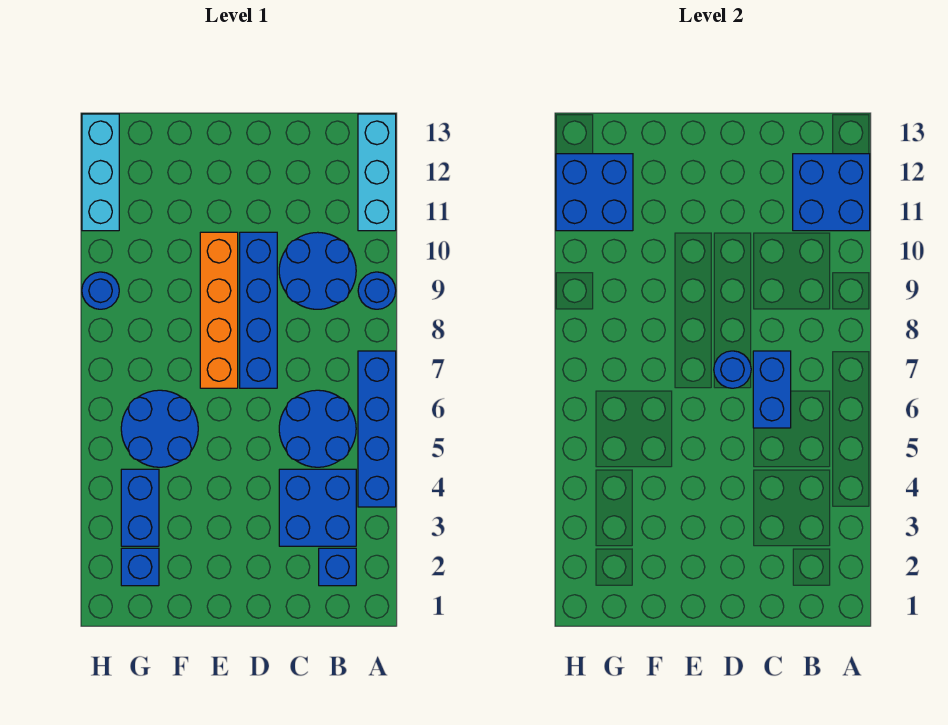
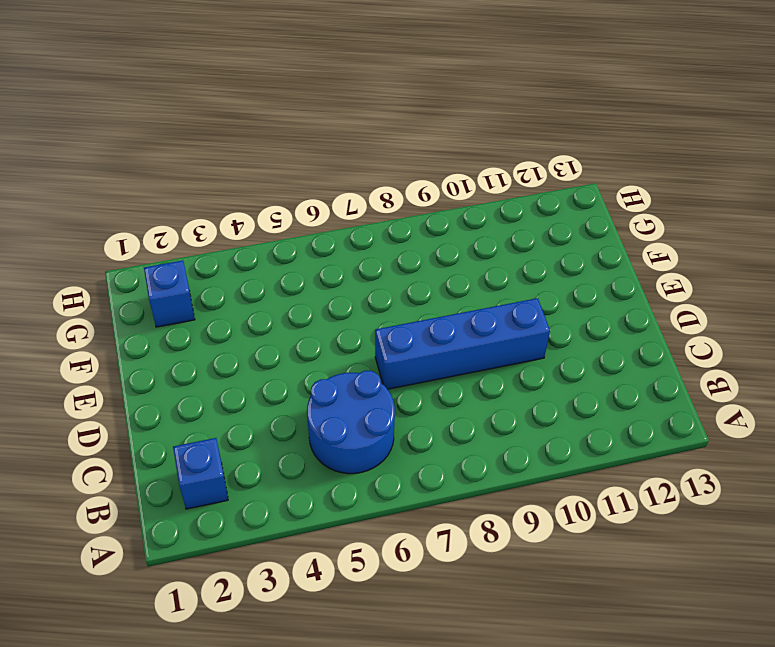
none -> blue 1x4 brick [358,351,396,507]
none -> blue 1x1 round brick [358,272,396,309]
none -> cyan 1x3 brick [358,114,396,231]

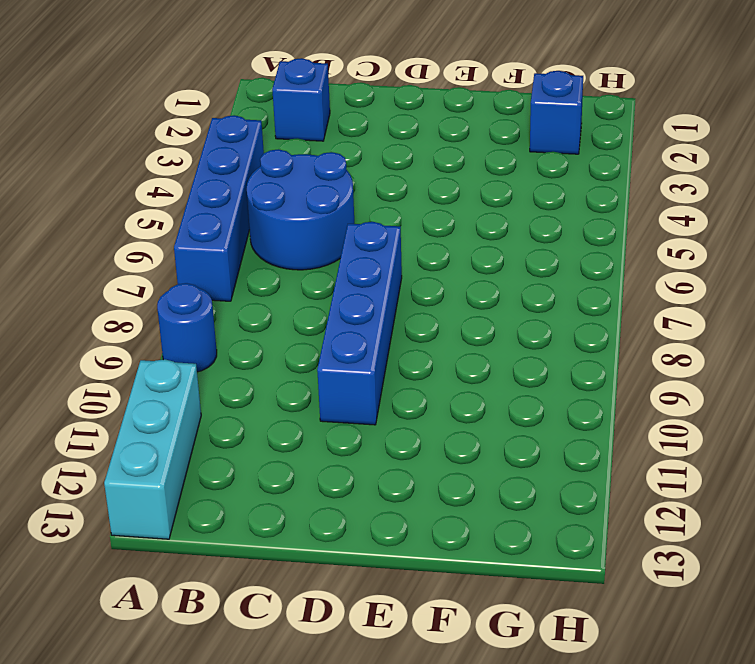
none -> blue 2x2 brick [279,469,356,546]
none -> blue 2x2 round brick [279,232,356,309]
none -> orange 1x4 brick [200,232,238,388]

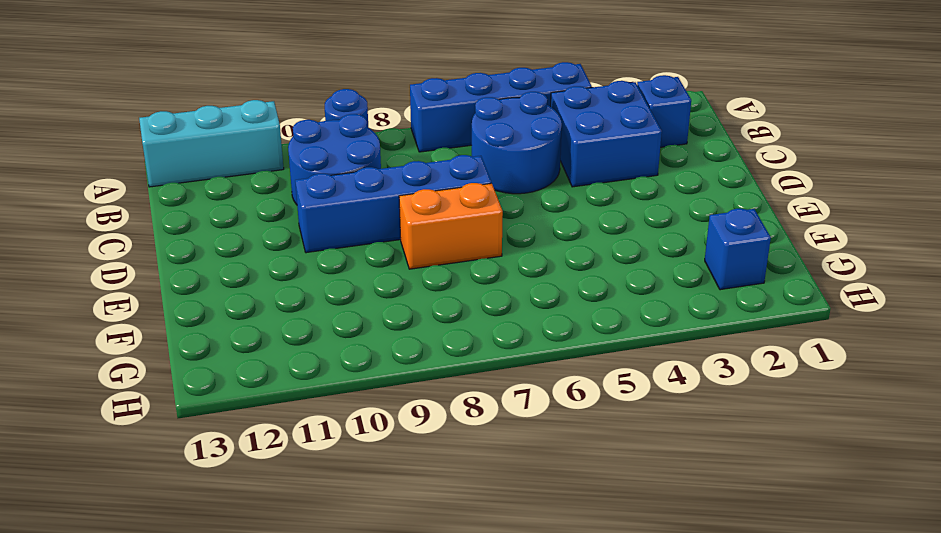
orange 1x2 brick [399,183,503,269] -> orange 1x4 brick [200,232,238,388]
none -> blue 2x2 round brick [121,390,198,467]
none -> blue 1x2 brick [121,469,159,546]
none -> blue 1x1 round brick [82,272,119,309]

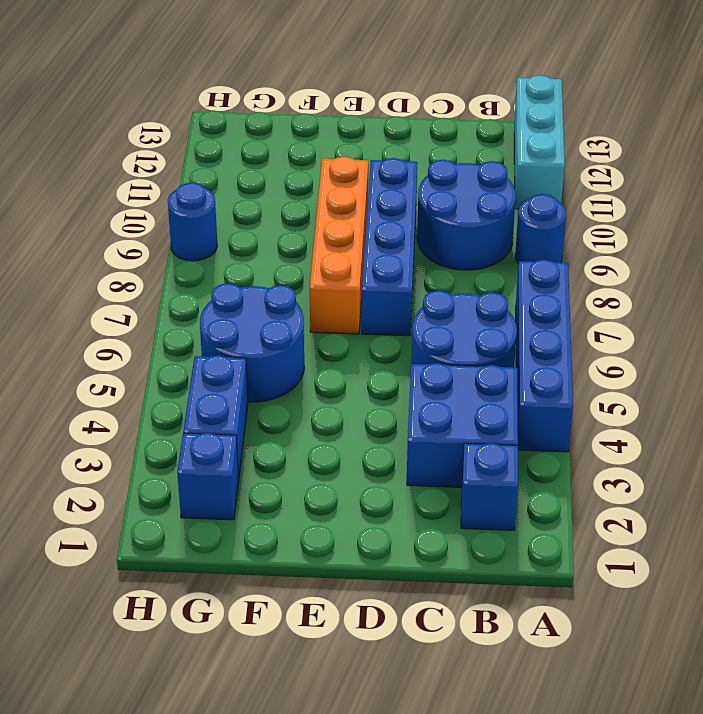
none -> cyan 1x3 brick [82,114,119,231]
none -> blue 2x2 brick [793,154,870,231]
none -> blue 1x2 brick [753,351,791,428]

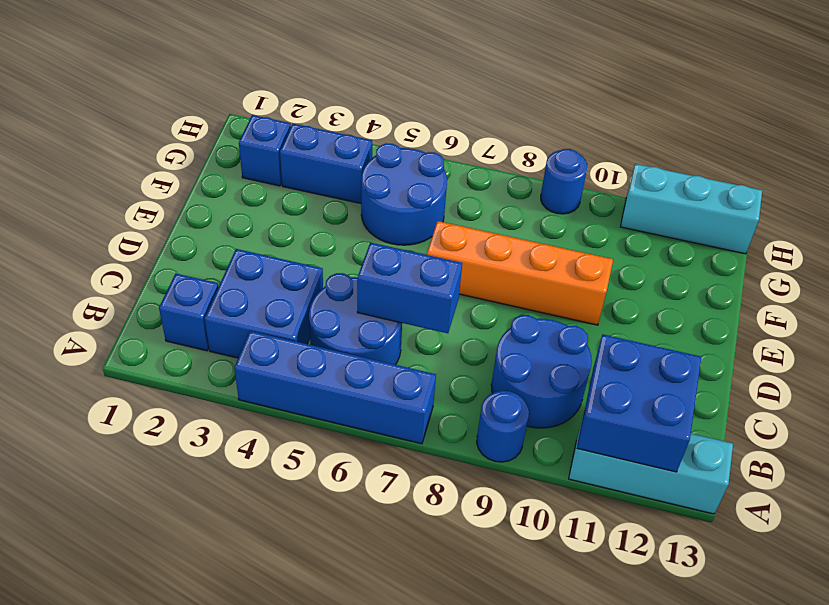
none -> blue 1x4 brick [240,232,277,388]
none -> blue 1x1 round brick [714,351,751,388]
none -> blue 2x2 brick [556,154,633,231]

